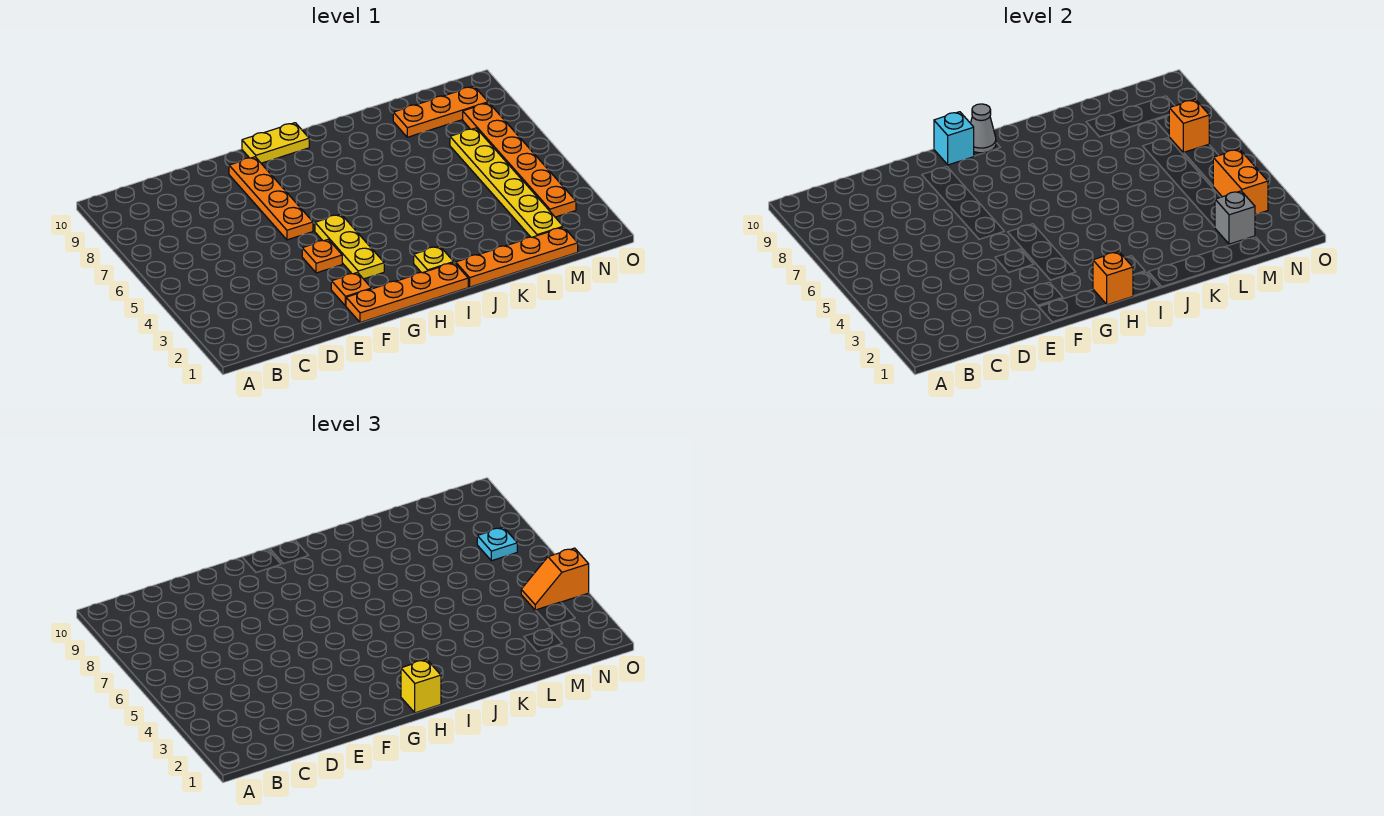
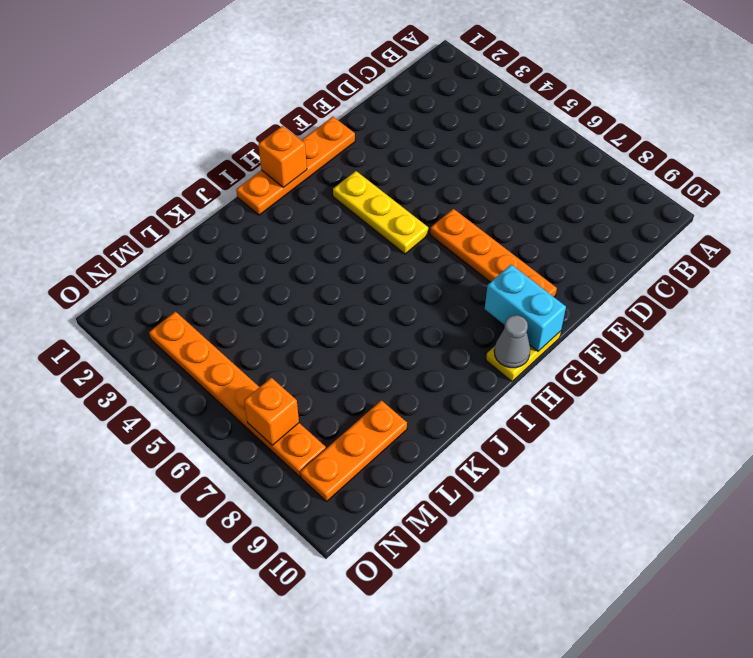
cyan 1x2 brick [485,264,566,351] -> cyan 1x1 brick [934,112,974,165]
none -> orange 1x1 plate [331,272,371,306]
none -> orange 1x1 plate [302,240,342,273]
none -> yellow 1x1 plate [414,246,454,273]

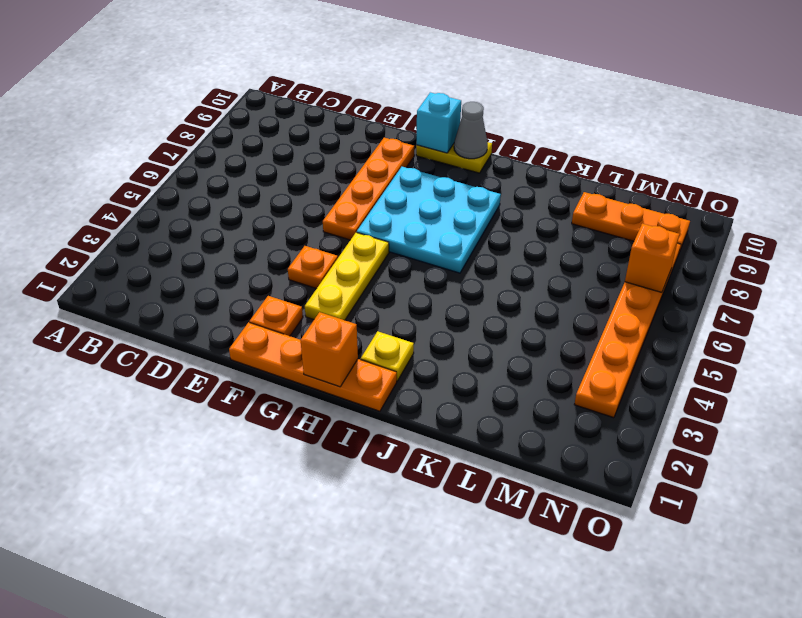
cyan 3x3 plate [357,167,501,273] -> none
none -> orange 1x4 plate [456,227,578,287]
none -> yellow 1x6 plate [450,128,563,237]
none -> grey 1x1 brick [1215,191,1255,244]

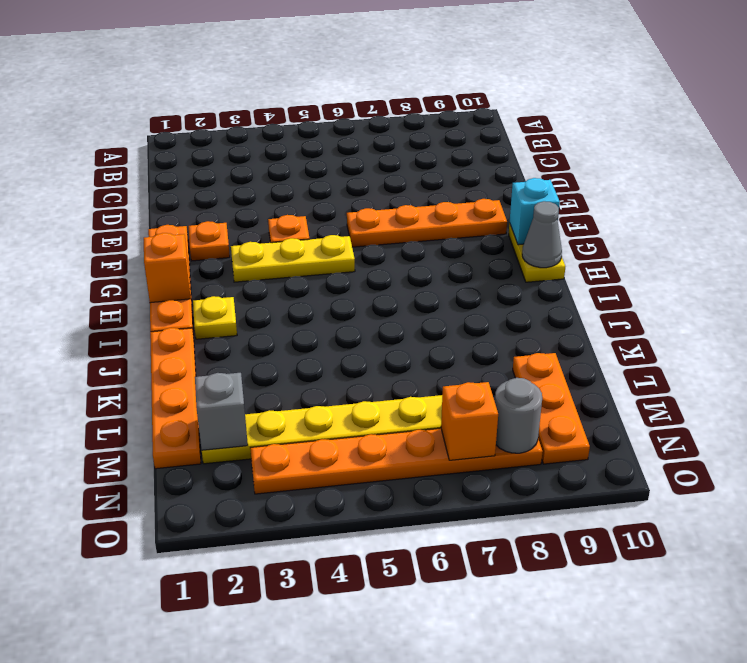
grey 1x1 round brick [495,378,542,453] -> none
none -> orange 1x2 brick [1213,149,1268,215]
none -> yellow 1x1 brick [401,660,441,713]
none -> orange 1x2 slope [521,548,589,610]

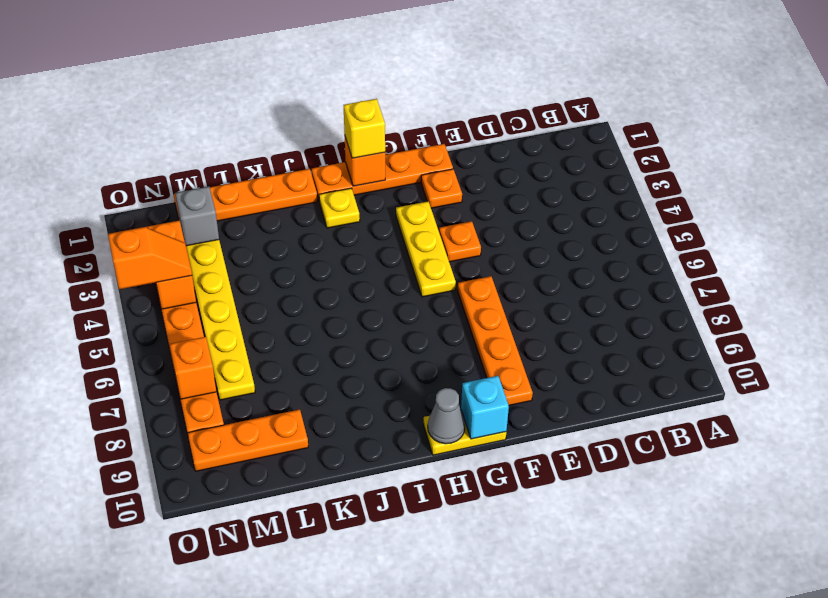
none -> cyan 1x1 plate [477,527,517,561]

